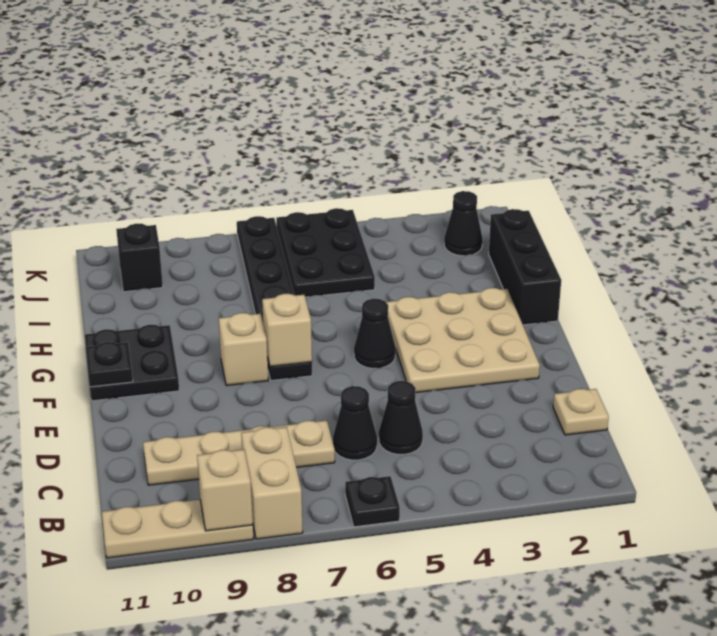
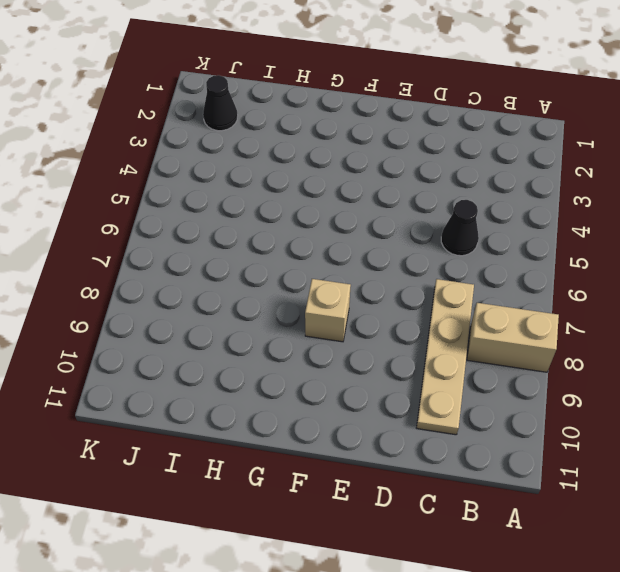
none -> black 1x1 plate [345,476,400,527]
none -> tan 1x3 plate [102,500,253,558]
none -> tan 1x1 plate [553,389,609,435]

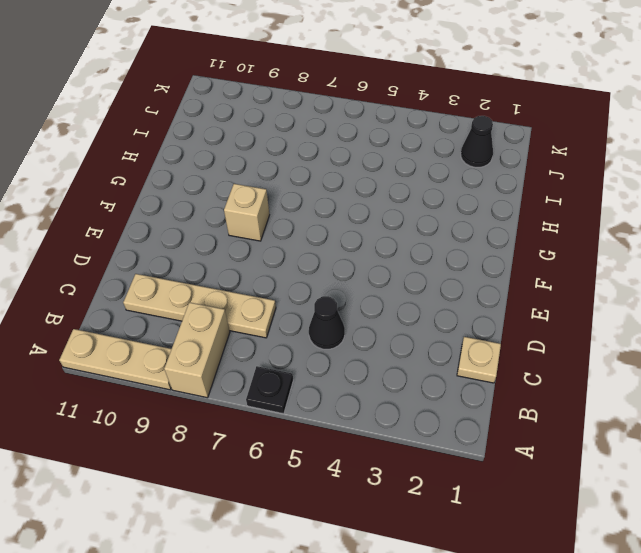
none -> black 1x1 cone [333,386,377,460]
none -> tan 3x3 plate [386,288,540,393]
none -> black 1x1 cone [354,299,395,368]

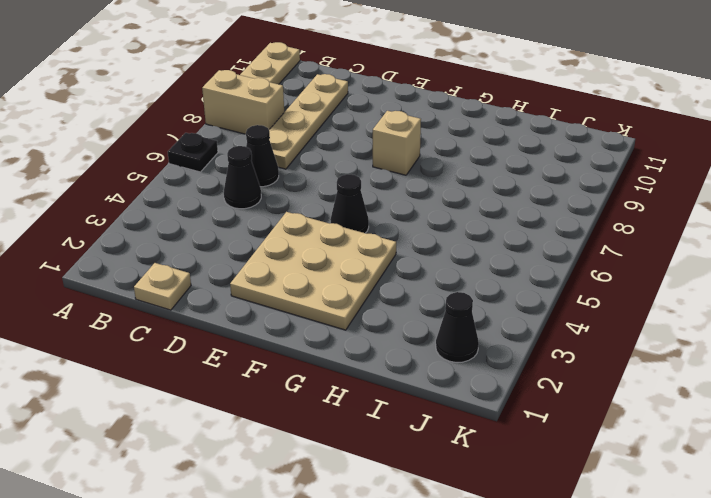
none -> black 1x6 plate [237,216,312,380]
none -> black 2x2 plate [85,325,179,401]
none -> black 1x3 brick [489,209,561,325]

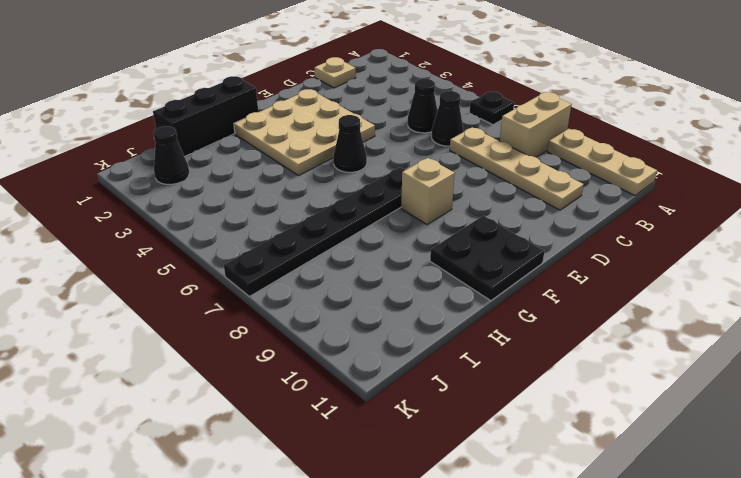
none -> black 2x3 plate [276,208,375,297]
none -> black 1x1 brick [116,224,163,292]
none -> tan 1x1 brick [197,450,253,531]

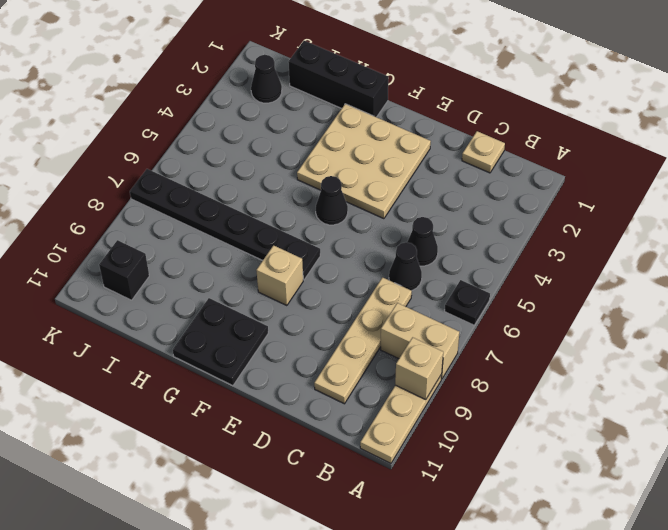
none -> black 2x3 plate [276,208,375,297]
none -> tan 1x1 brick [262,293,312,367]
none -> black 1x1 plate [86,342,133,387]

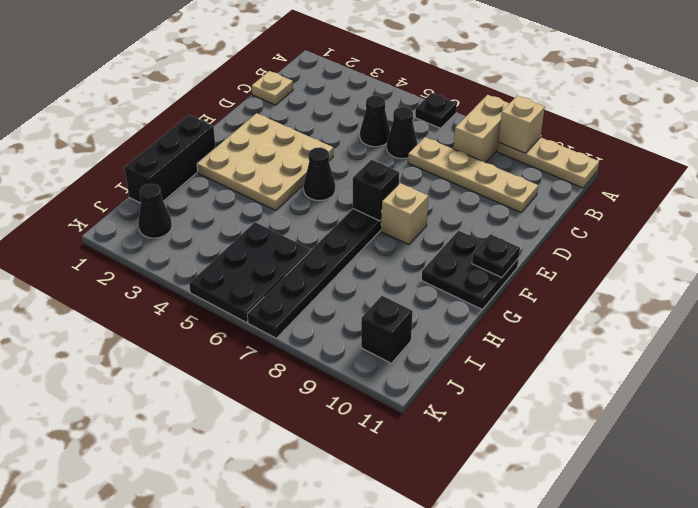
black 1x1 brick [353,160,399,221] -> tan 1x1 brick [262,293,312,367]

